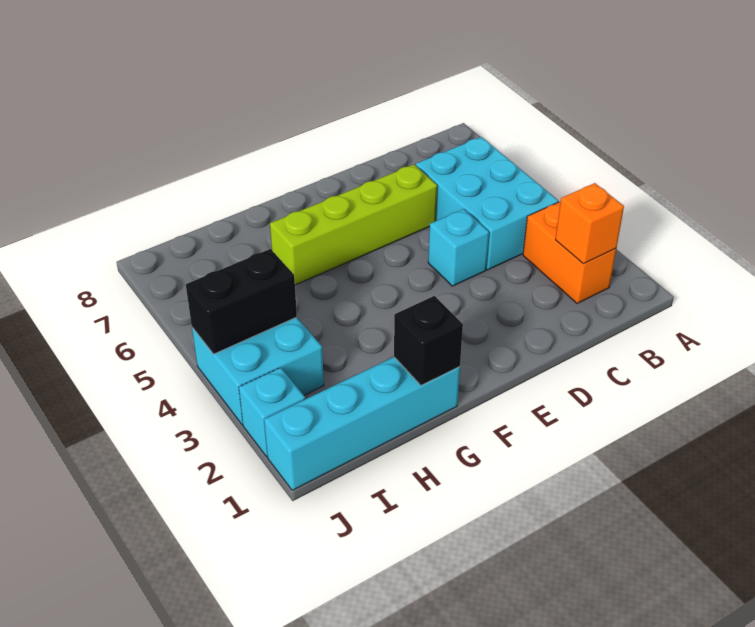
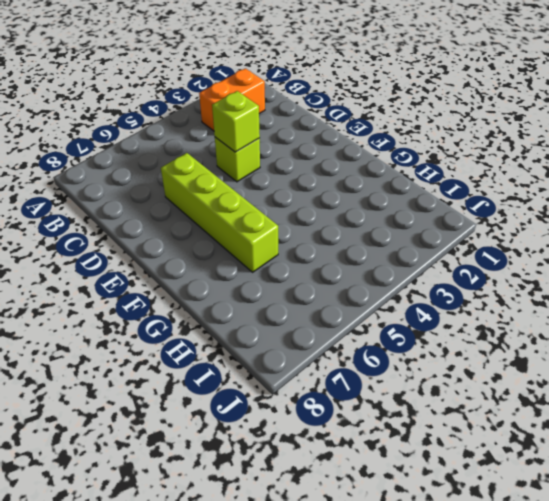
lime 1x1 brick [215,137,260,182] -> cyan 1x1 brick [428,209,489,286]
lime 1x1 brick [212,91,260,152] -> none
none -> cyan 2x3 brick [416,137,558,270]
none -> cyan 1x4 brick [264,357,460,490]

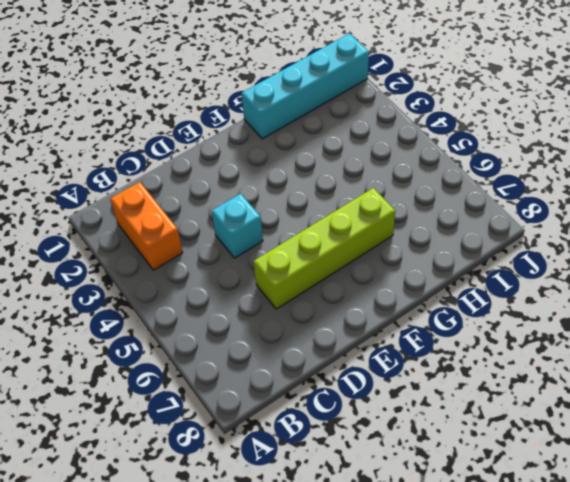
none -> cyan 2x3 brick [416,137,558,270]
none -> cyan 2x2 brick [192,317,324,425]

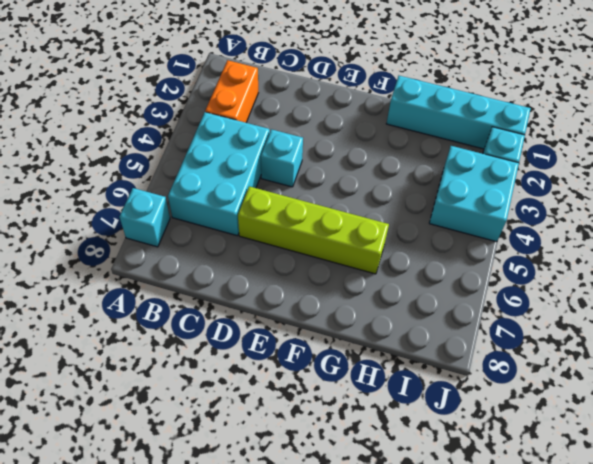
cyan 1x1 brick [119,188,170,247] -> none
none -> orange 1x1 brick [555,183,624,264]
none -> black 1x1 brick [394,296,463,385]

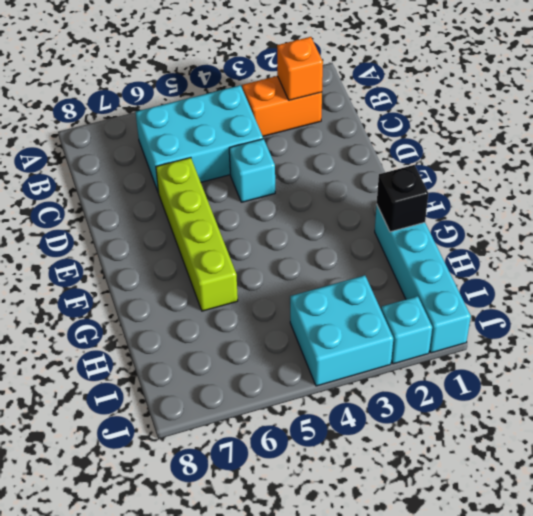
none -> black 1x2 brick [186,249,297,354]

